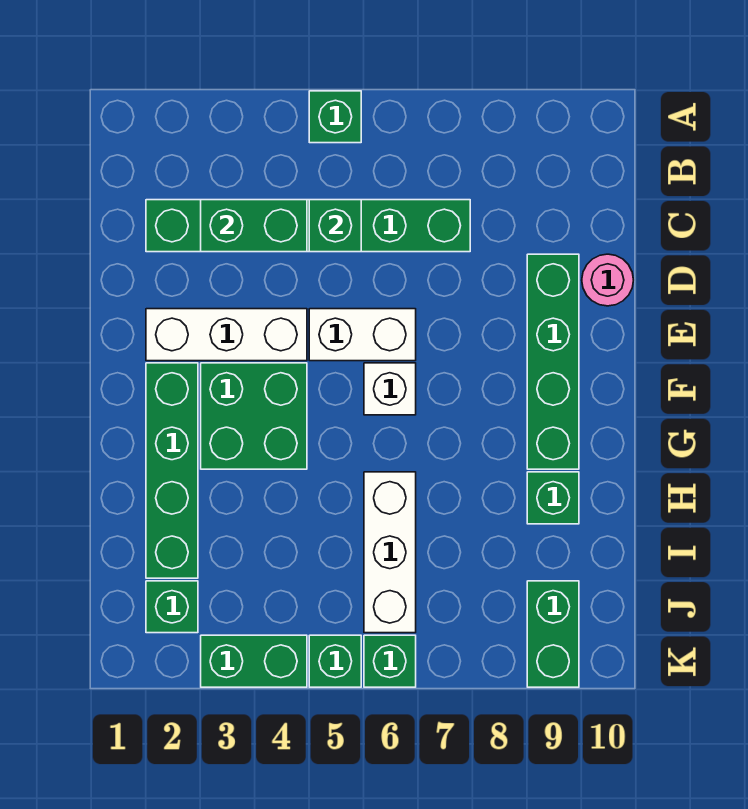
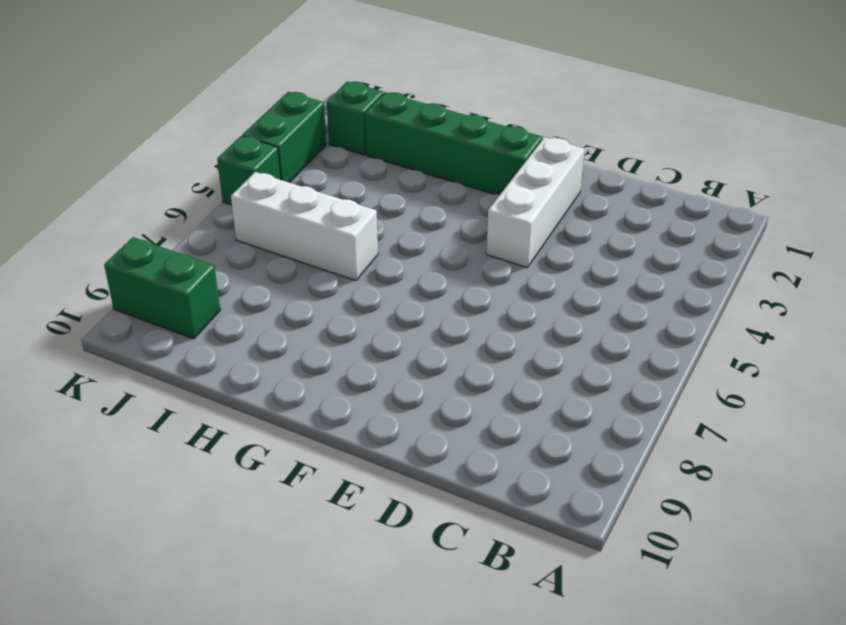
none -> green 1x1 brick [309,91,361,143]
none -> green 1x6 brick [146,200,470,252]
none -> green 1x4 brick [527,254,579,469]

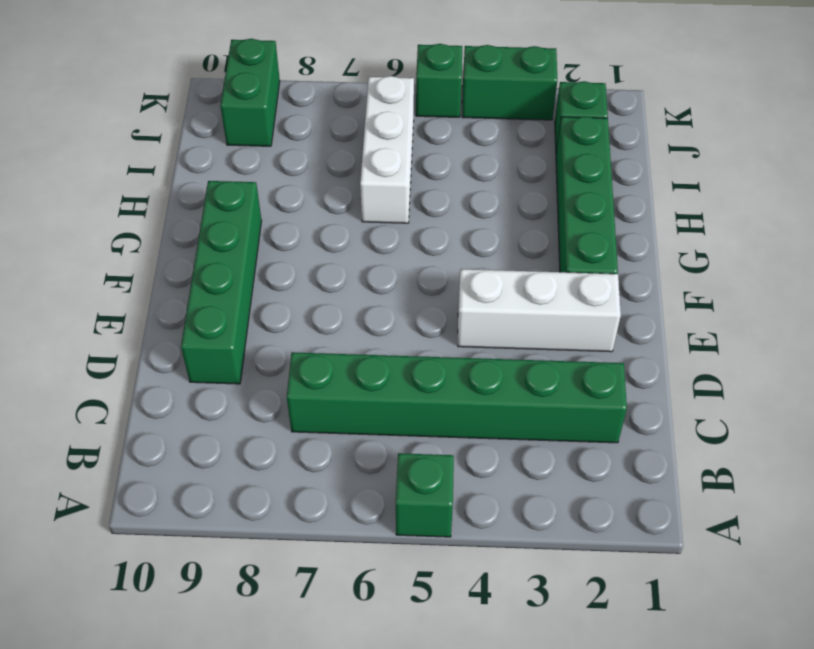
none -> pink 1x1 round brick [582,254,634,306]
none -> white 1x2 brick [309,309,416,361]
none -> green 2x2 brick [201,363,307,469]

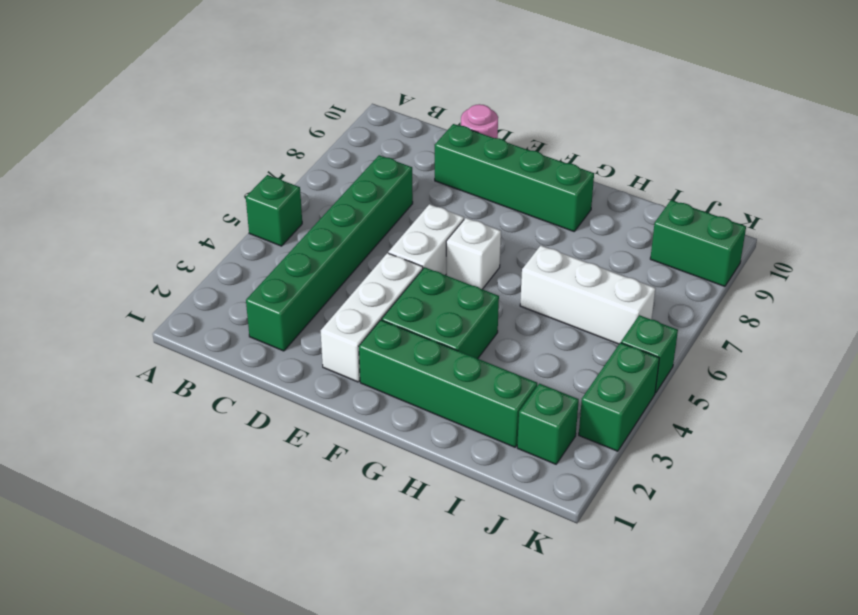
none -> green 1x1 brick [527,472,579,524]
none -> green 1x1 brick [364,635,416,687]
none -> green 1x2 brick [201,200,307,252]

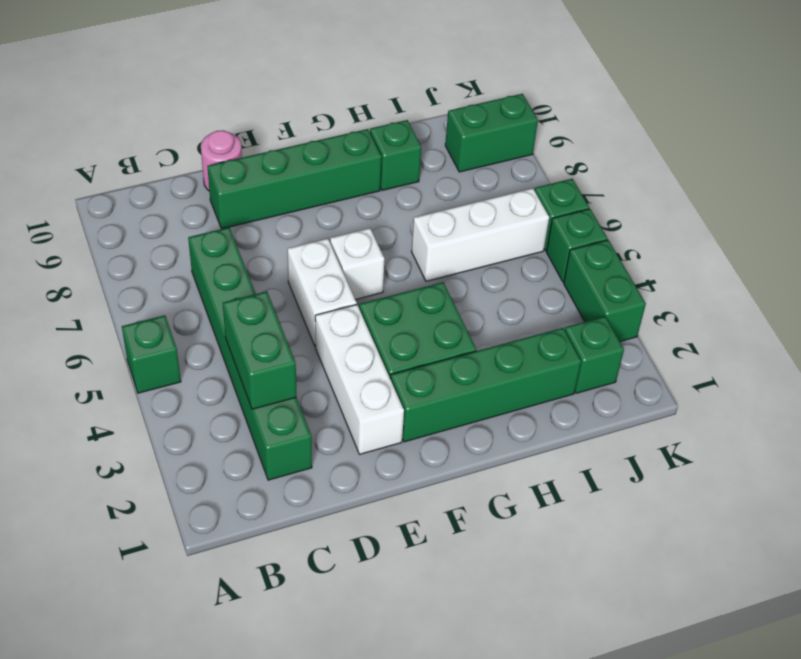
none -> green 1x1 brick [309,200,361,252]

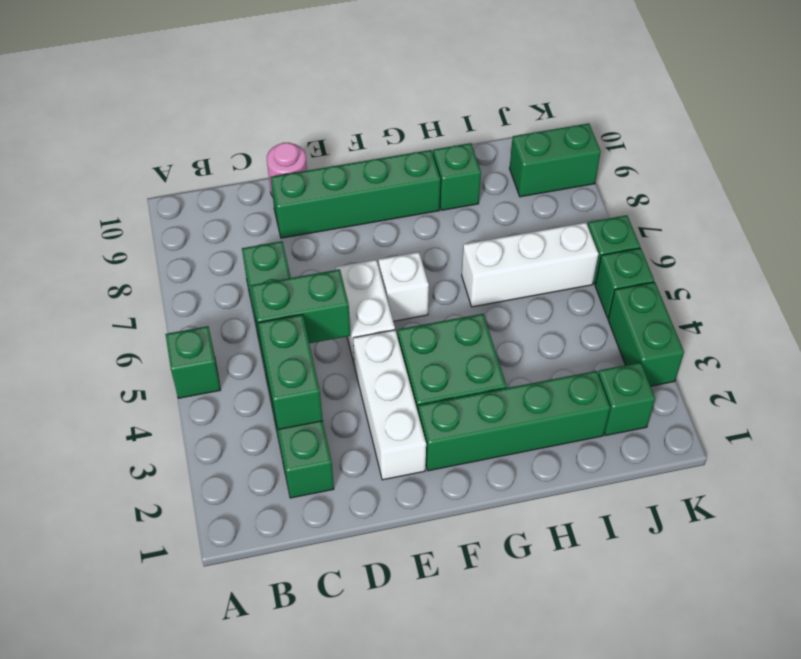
green 1x2 brick [251,269,350,347] -> green 1x1 brick [309,200,361,252]

